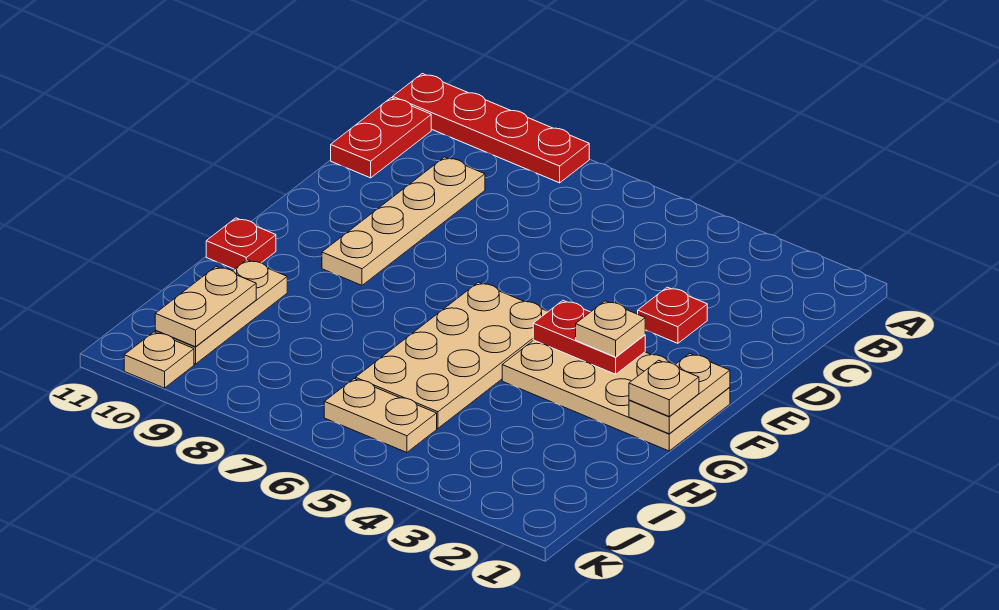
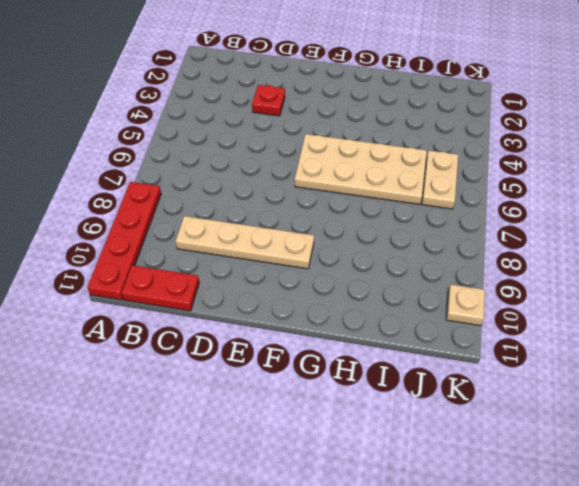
none -> tan 2x4 plate [502,340,730,451]
none -> red 1x1 plate [206,218,276,269]
none -> tan 1x3 plate [155,260,287,364]

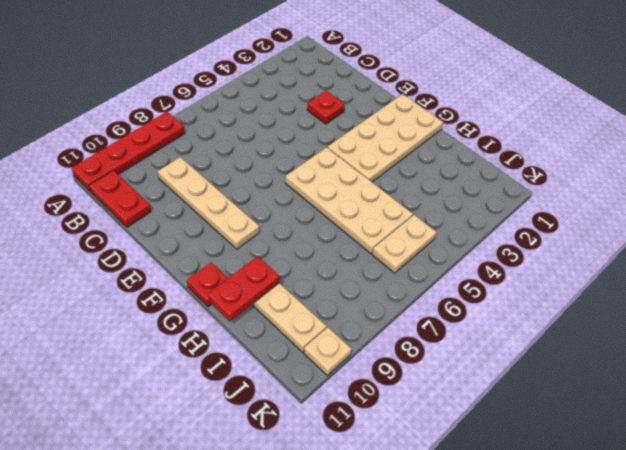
red 1x2 plate [208,256,279,321] -> red 1x2 plate moved to [533,301,645,374]
none -> tan 1x2 plate [629,354,730,434]
none -> tan 1x2 plate [155,267,256,347]
none -> tan 1x1 plate [576,301,645,357]

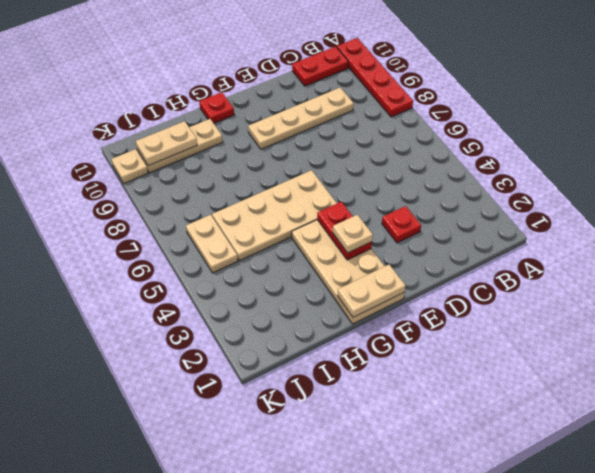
none -> tan 1x1 plate [629,360,699,417]

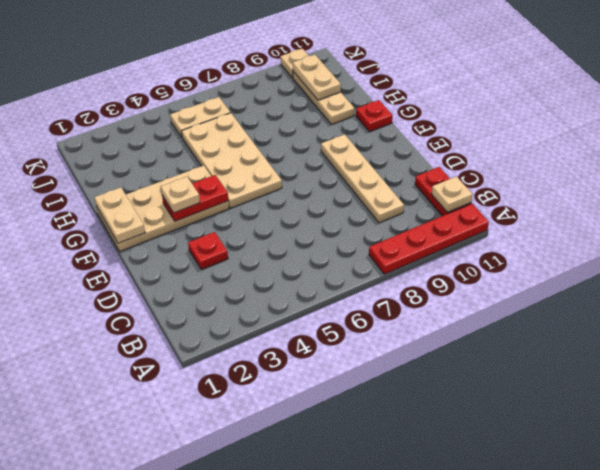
tan 1x1 plate [432,176,473,212] -> tan 1x1 plate moved to [629,360,699,417]

